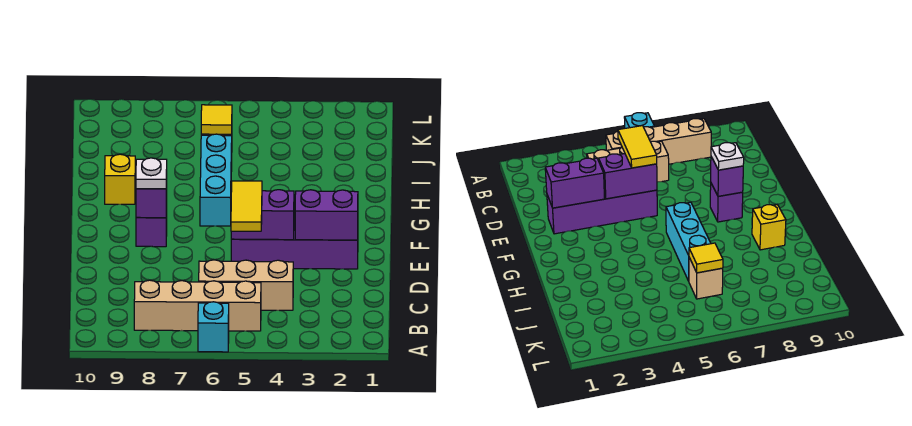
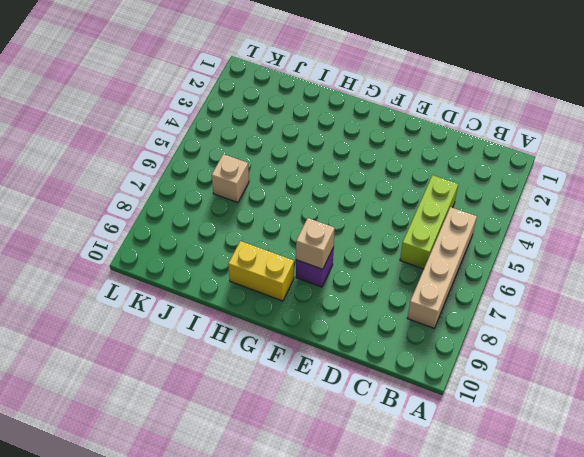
lime 1x3 brick [400,175,458,269] -> tan 1x3 brick [199,260,293,310]
tan 1x1 brick [296,218,335,269] -> purple 1x1 brick [136,179,167,218]
yellow 1x2 brick [228,241,294,301] -> yellow 1x1 brick [105,154,135,204]
none -> cyan 1x1 brick [198,302,229,352]
none -> purple 1x4 brick [231,220,358,269]
none -> cyan 1x3 brick [200,134,232,226]

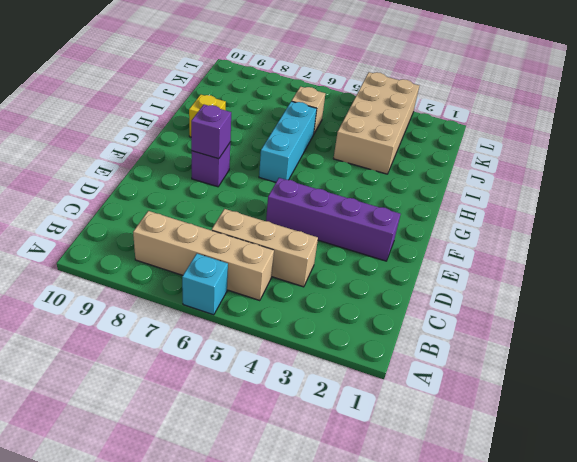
tan 2x4 brick [333,72,419,174] -> none
none -> purple 1x2 brick [295,190,358,240]
none -> purple 1x2 brick [231,190,294,240]
none -> yellow 1x1 tile [201,105,232,134]

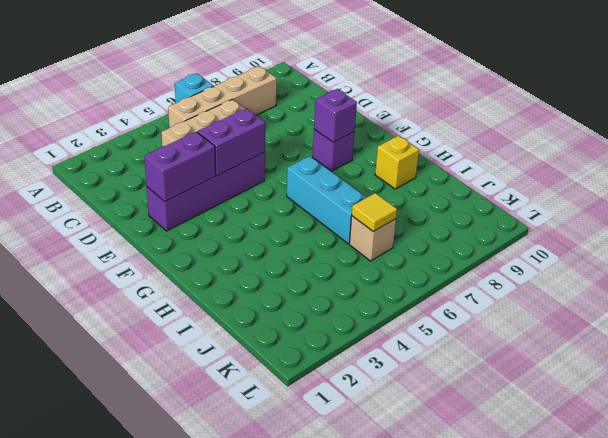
none -> yellow 1x2 tile [231,181,262,231]
none -> white 1x1 plate [136,158,167,189]

